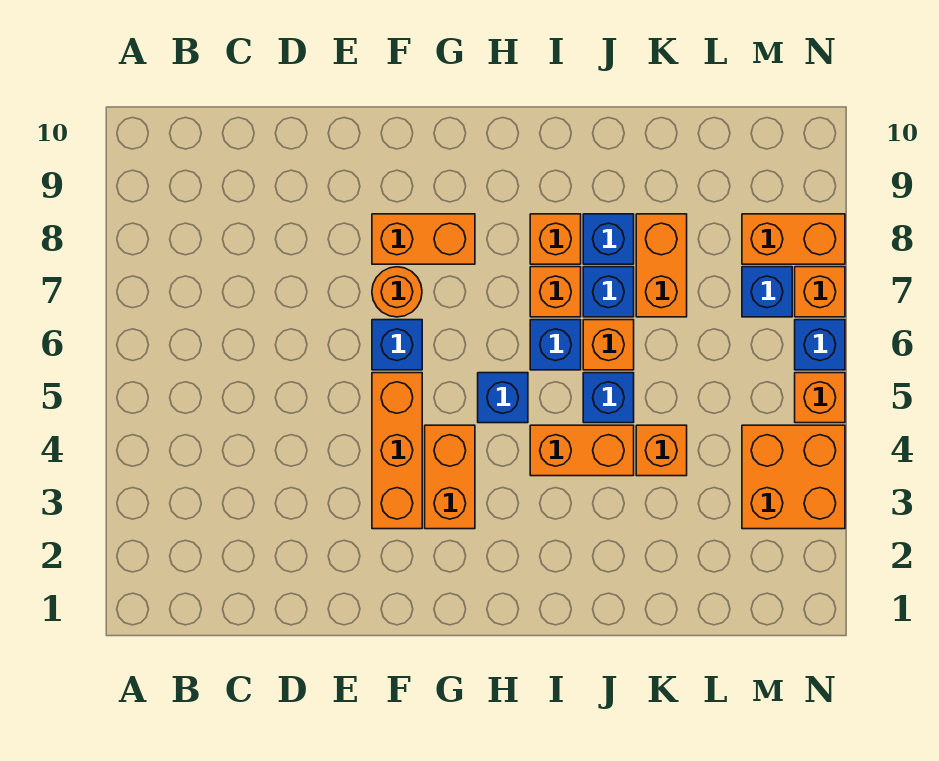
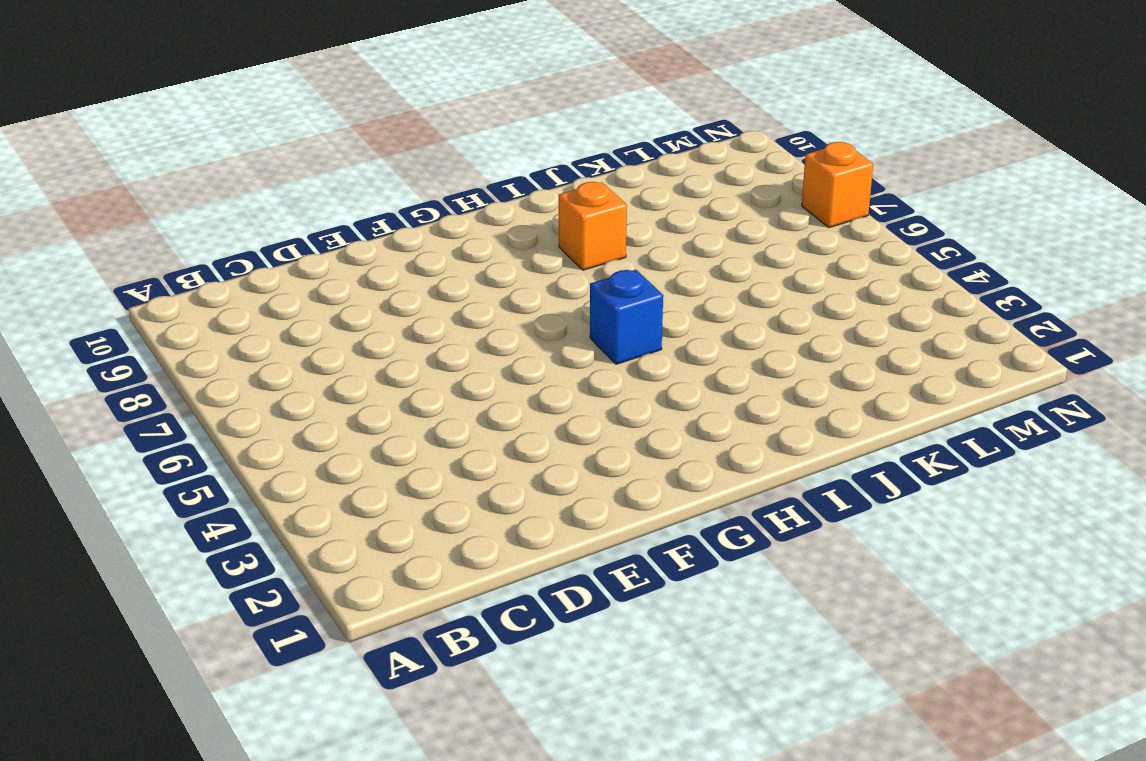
none -> orange 1x3 brick [372,373,422,529]
none -> blue 1x1 brick [372,320,422,370]
none -> orange 1x1 round brick [372,267,422,317]

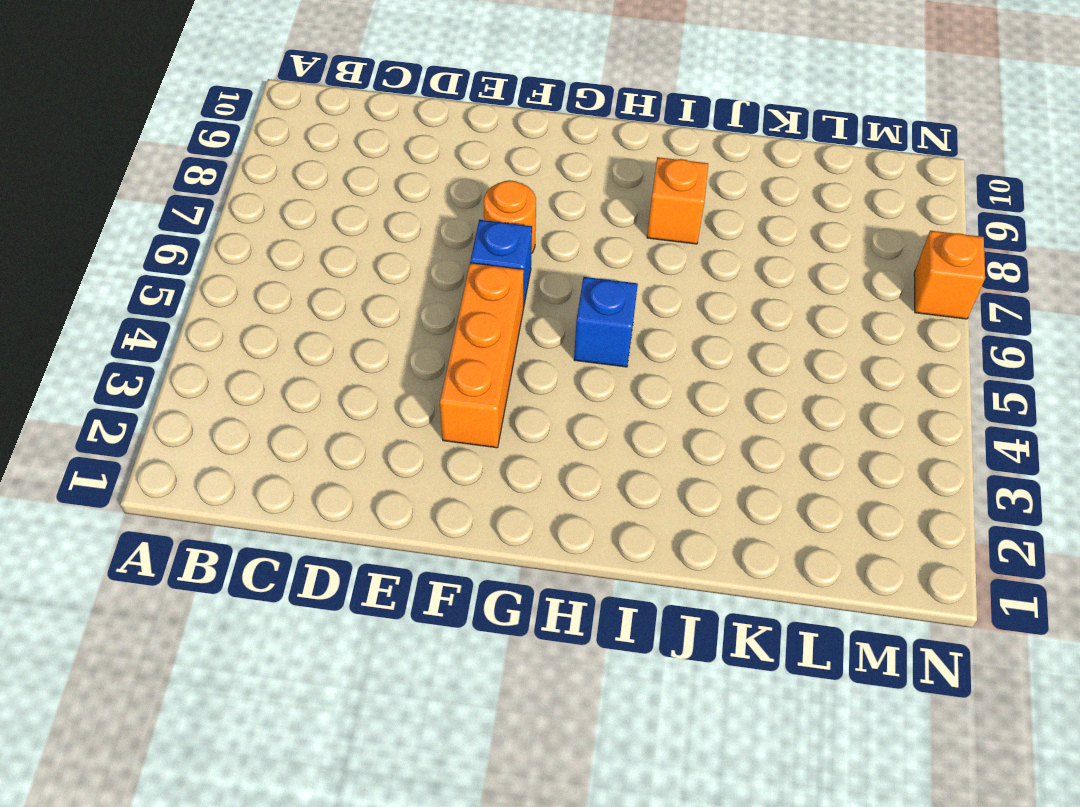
none -> orange 1x2 brick [372,214,475,264]
none -> orange 1x2 brick [425,425,475,529]
none -> orange 1x2 brick [530,425,634,476]

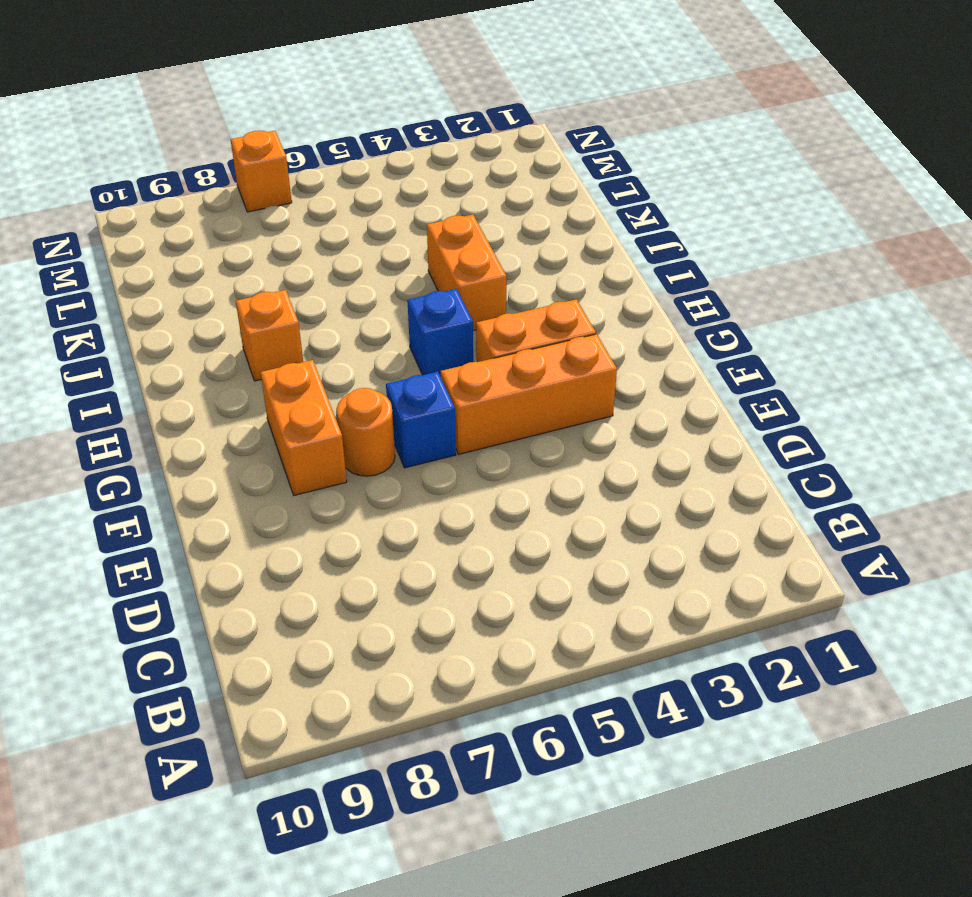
none -> blue 1x1 brick [530,320,581,370]
none -> orange 1x1 brick [530,267,581,317]
none -> blue 1x1 brick [583,373,634,423]

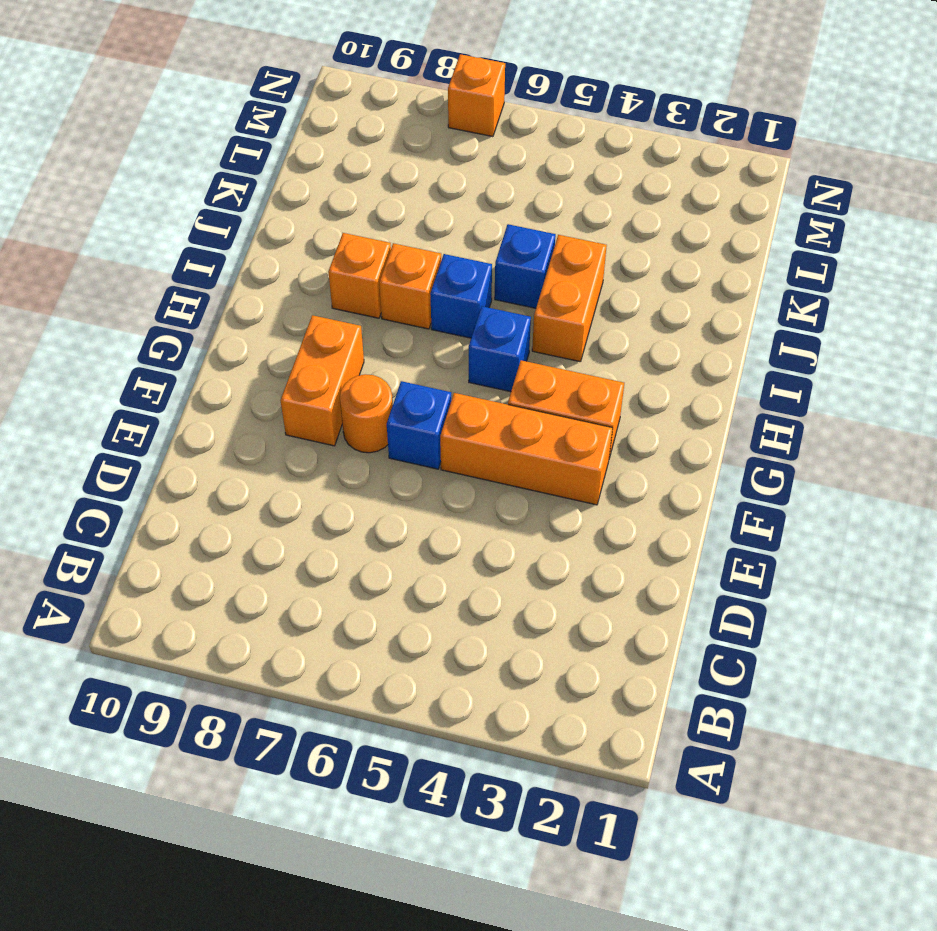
none -> orange 1x1 brick [583,320,634,370]
none -> blue 1x1 brick [583,267,634,317]
none -> blue 1x1 brick [583,214,634,264]

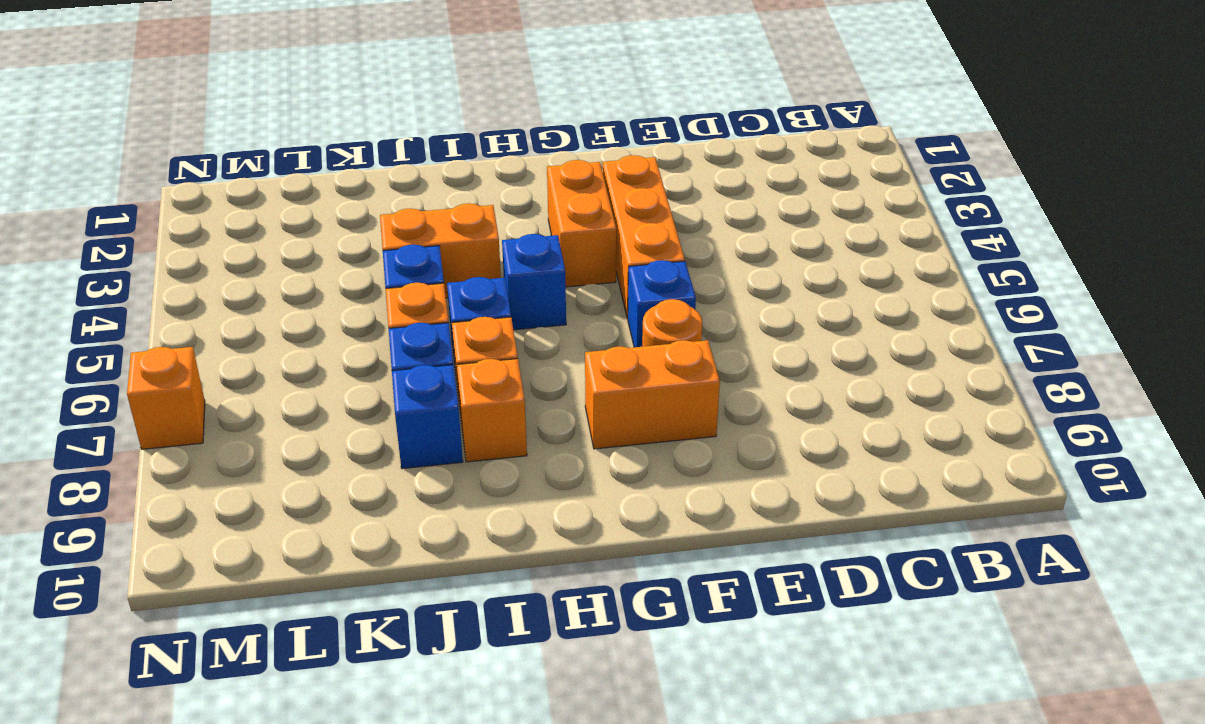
none -> orange 1x1 brick [636,425,687,476]
none -> orange 1x2 brick [636,214,687,317]
none -> orange 2x2 brick [742,425,845,529]

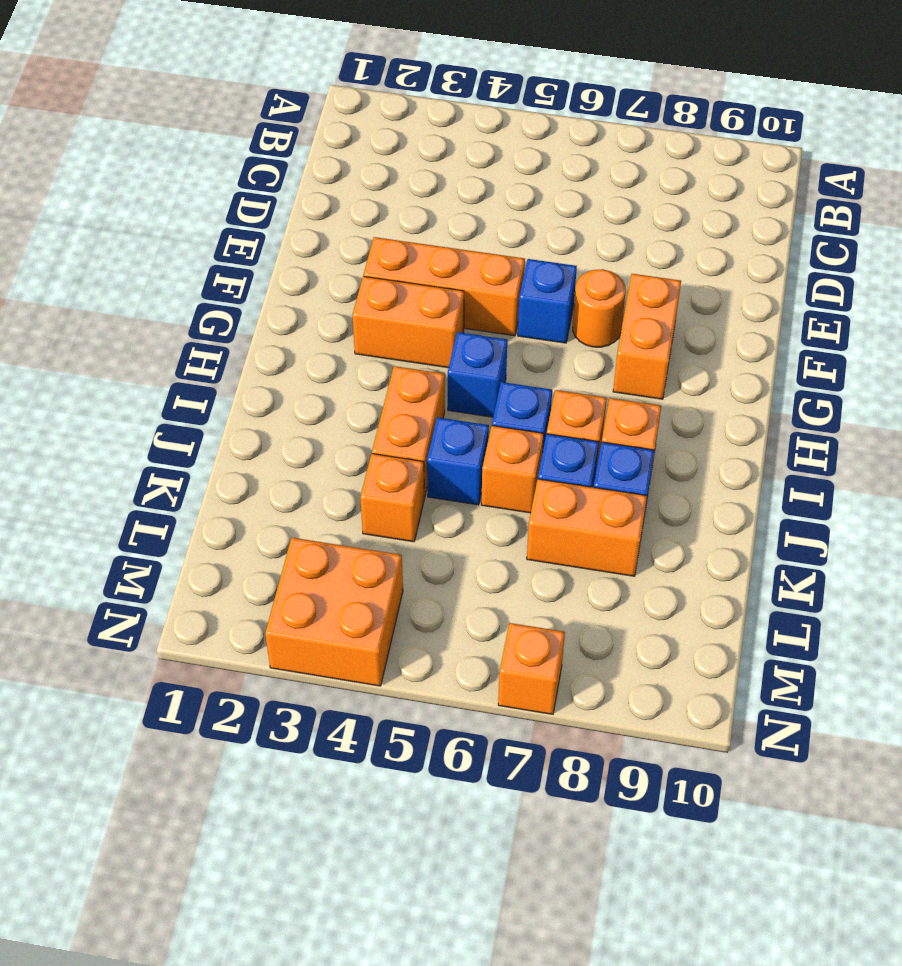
none -> blue 1x1 brick [742,267,792,317]
none -> orange 1x2 brick [742,214,845,264]
none -> orange 1x1 brick [795,373,845,423]

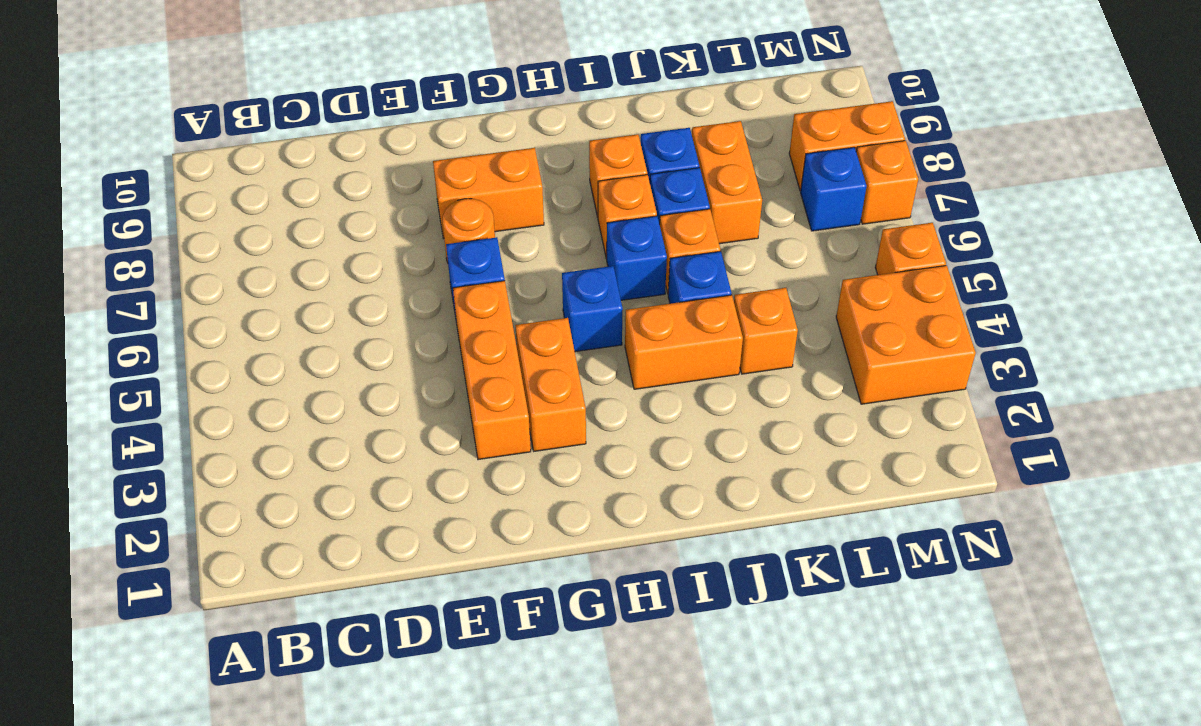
none -> blue 1x1 brick [795,320,845,370]

